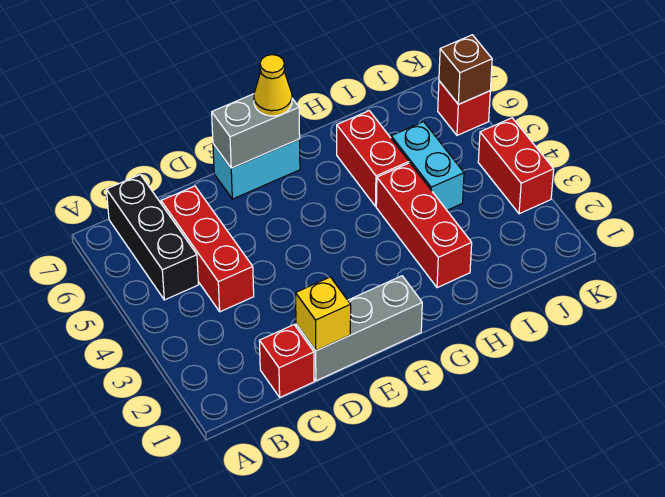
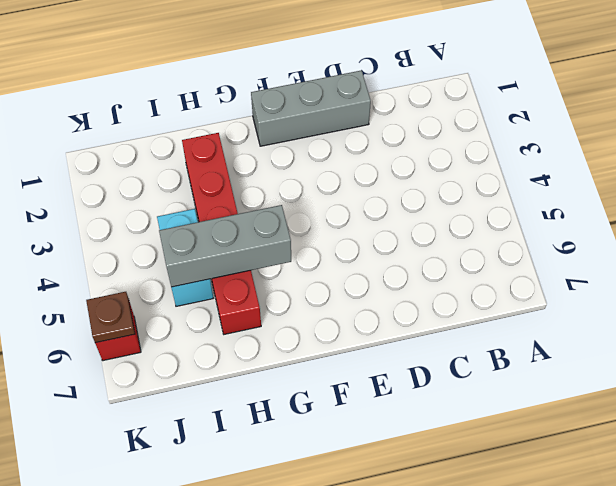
grey 1x3 brick [159,205,291,287] -> none
brown 1x1 plate [86,292,135,343] -> brown 1x1 brick [439,35,492,104]
none -> black 1x3 brick [106,175,198,300]
none -> red 1x1 brick [259,325,314,397]
none -> red 1x3 brick [161,186,254,312]

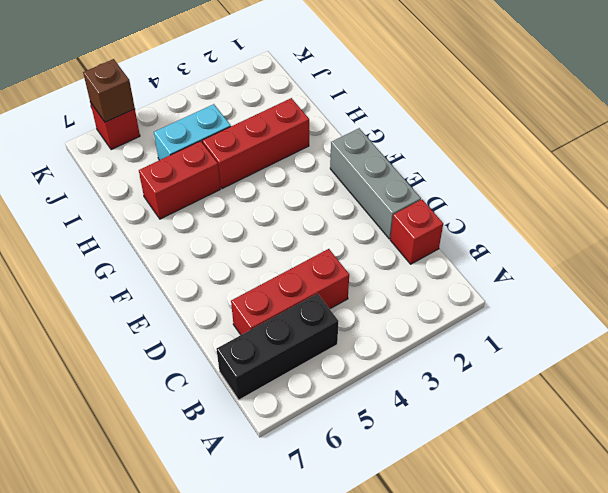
none -> cyan 1x2 brick [213,139,300,199]
none -> red 1x2 brick [478,118,554,214]
none -> yellow 1x1 brick [296,277,351,351]

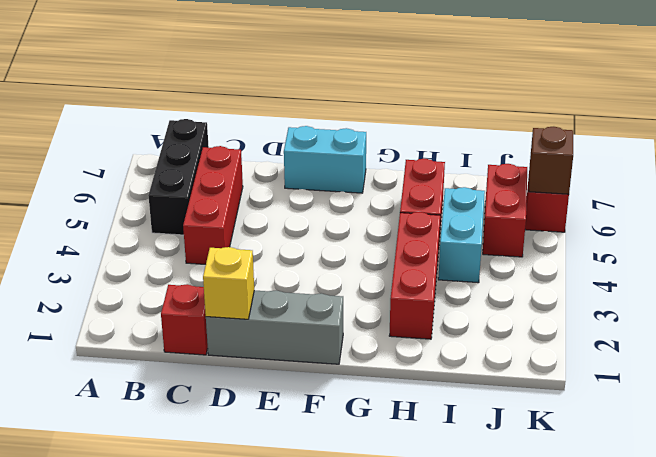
red 1x2 brick [483,164,527,257] -> red 1x2 brick moved to [478,118,554,214]
none -> grey 1x2 brick [212,94,300,168]
none -> yellow 1x1 cone [254,55,292,116]

